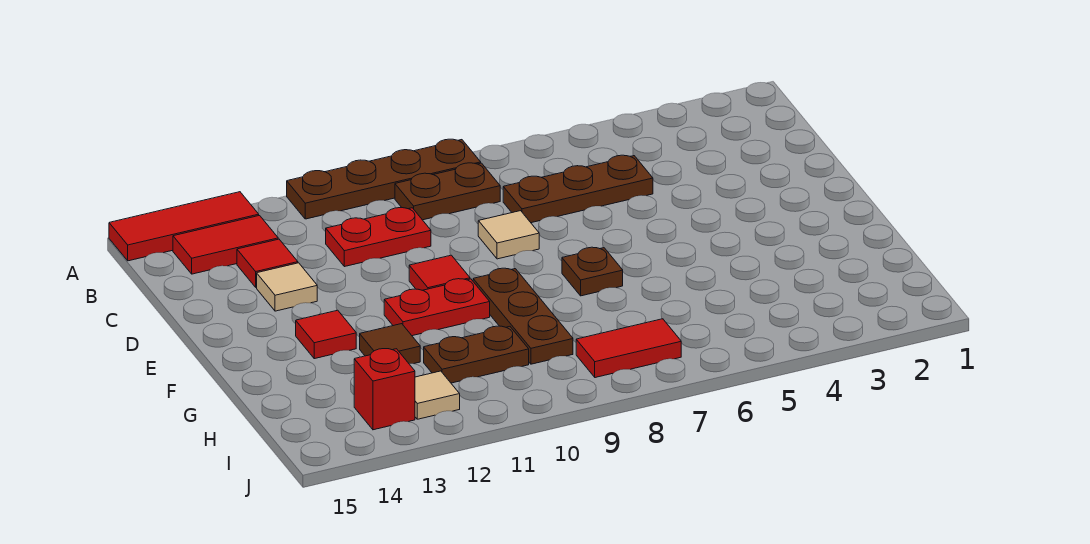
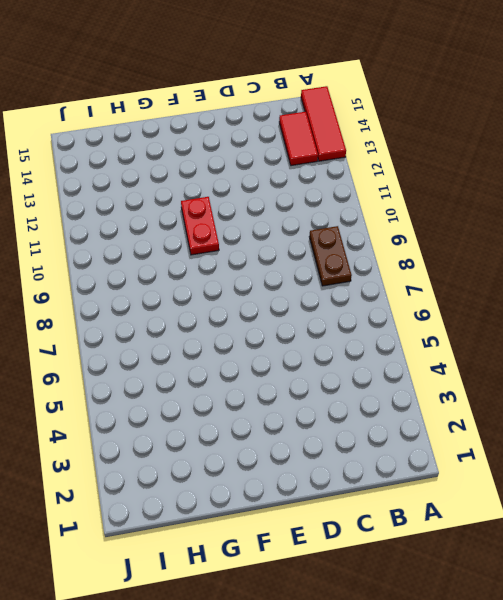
none -> brown 1x4 plate [287,139,481,219]
none -> brown 1x3 plate [503,155,653,223]
none -> red 1x2 plate [326,208,431,267]

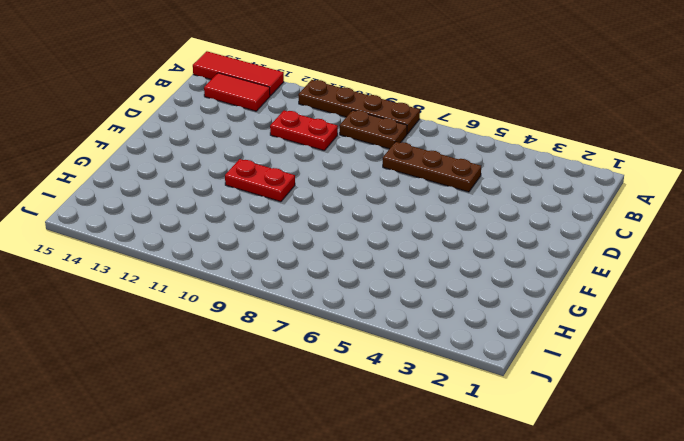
none -> red 1x1 tile [237,239,298,287]
none -> tan 1x1 tile [478,211,539,259]
none -> tan 1x1 tile [257,263,317,311]

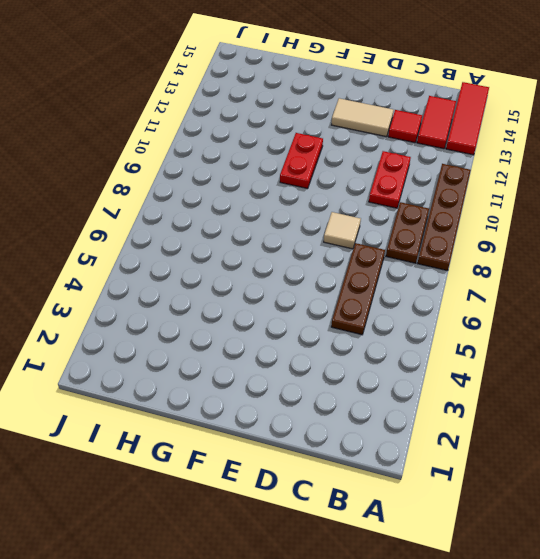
tan 1x2 tile [332,98,394,137] -> tan 1x1 tile [257,263,317,311]
none -> red 1x1 tile [409,255,470,290]
none -> brown 1x1 plate [562,247,623,296]
none -> brown 1x3 plate [473,268,573,364]

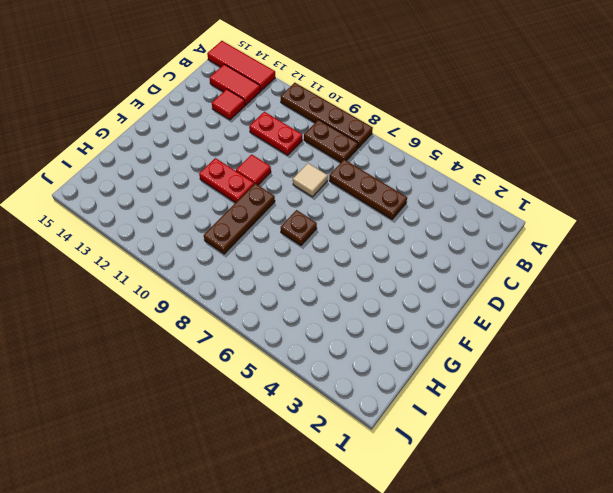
none -> tan 1x1 tile [257,263,317,311]
none -> red 1x1 tile [296,310,356,359]
none -> brown 1x1 tile [360,324,420,364]

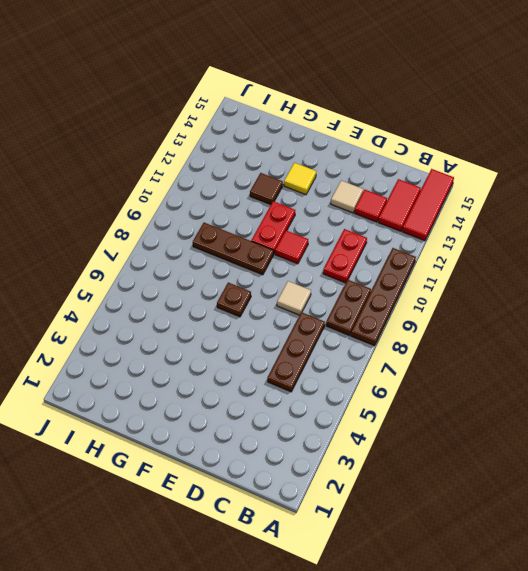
yellow 1x1 tile [284,163,316,195] -> red 1x1 tile [296,310,356,359]
none -> brown 1x2 plate [424,326,529,383]
none -> red 1x2 tile [576,319,681,378]
none -> tan 1x1 tile [415,371,460,419]

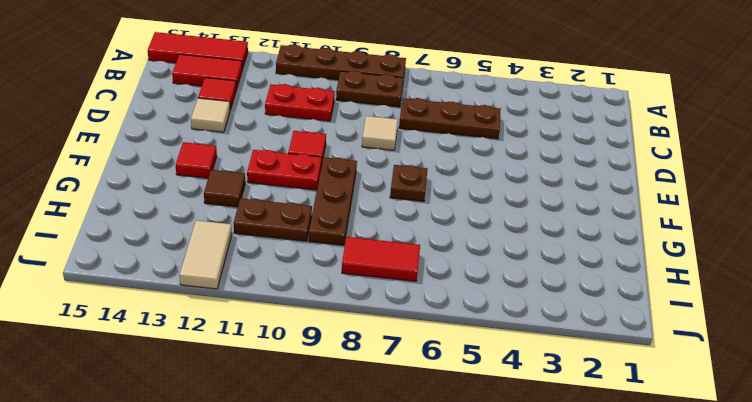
tan 1x2 tile [179,220,232,289] -> tan 1x1 tile [415,371,460,419]
none -> red 1x1 brick [354,349,415,430]

